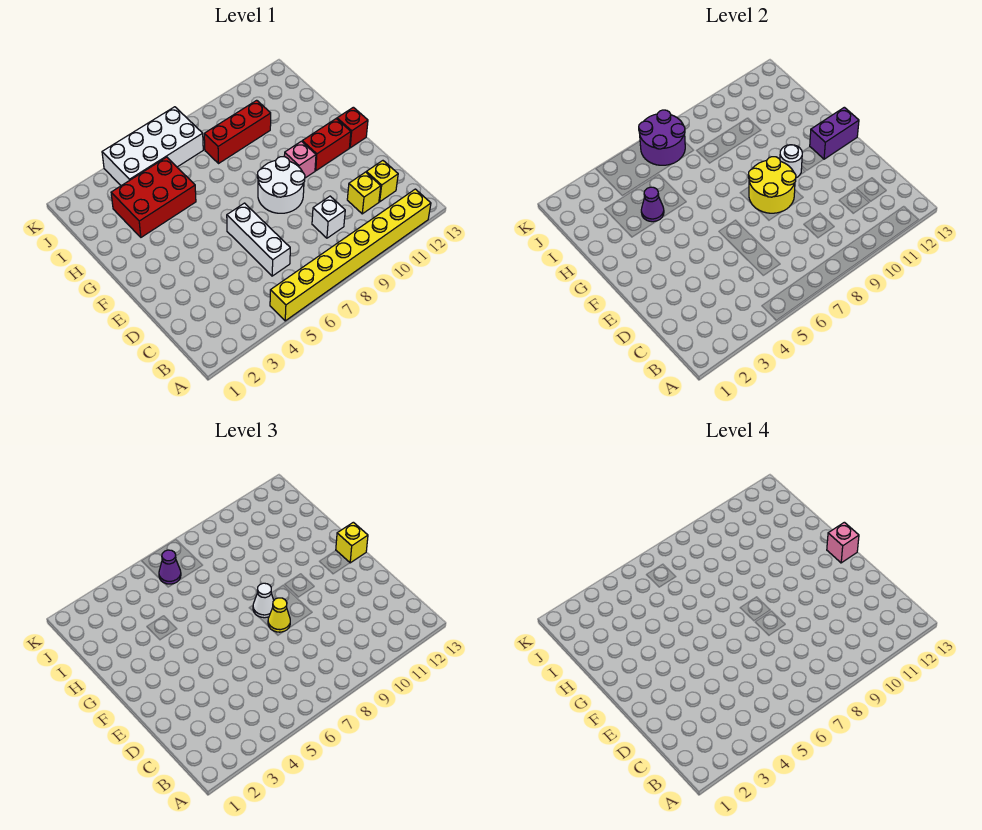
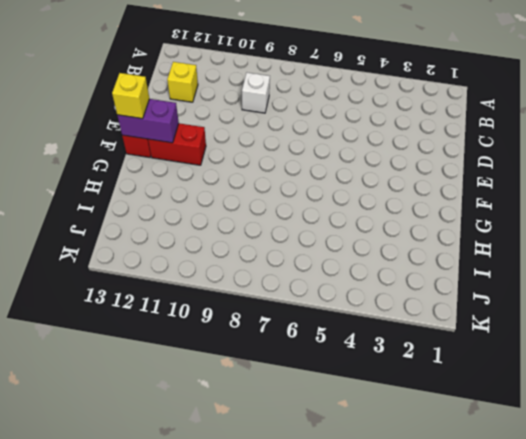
none -> yellow 1x8 brick [270,189,431,321]
none -> white 1x3 brick [227,203,290,276]
none -> yellow 1x1 brick [347,172,381,214]

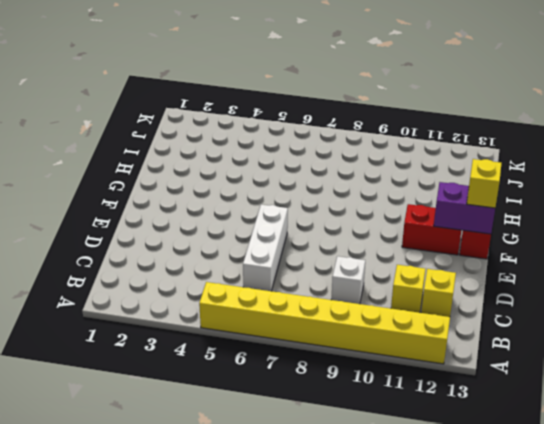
none -> white 2x2 round brick [257,157,305,213]
none -> pink 1x1 brick [284,141,316,178]
none -> red 2x3 brick [111,157,196,237]

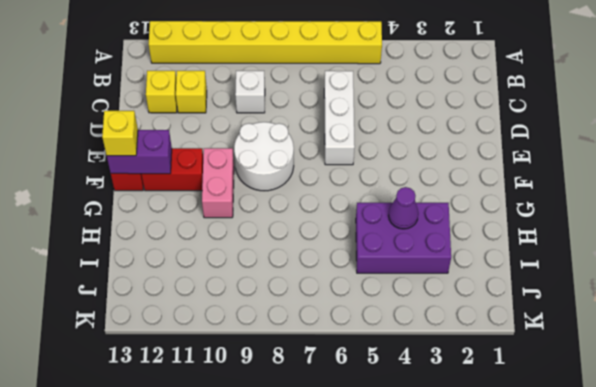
pink 1x2 brick [202,148,234,218] -> pink 1x1 brick [284,141,316,178]
purple 2x3 brick [356,203,451,273] -> red 2x3 brick [111,157,196,237]
none -> red 1x3 brick [204,100,271,163]
none -> white 2x4 brick [102,107,203,186]
none -> yellow 2x2 round brick [748,157,796,213]

